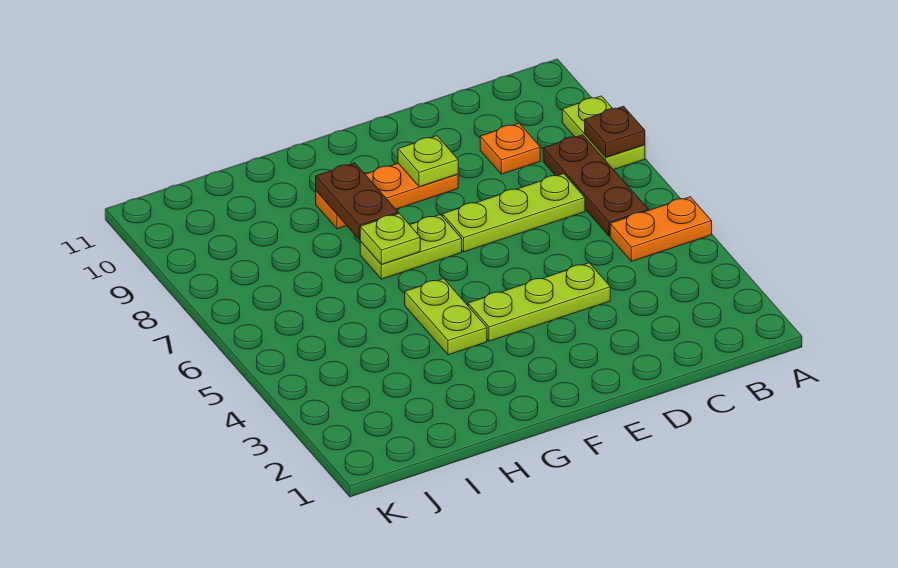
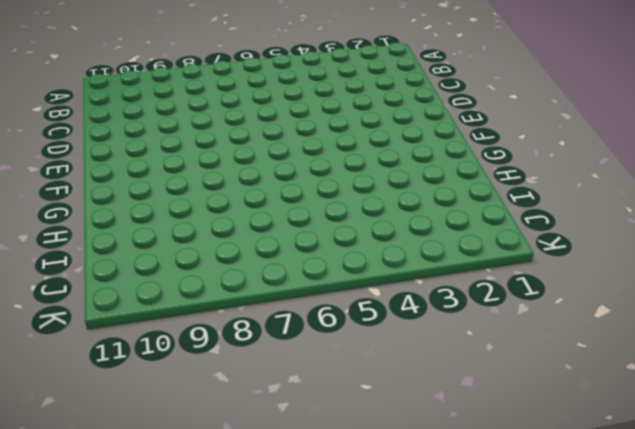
none -> orange 1x2 plate [610,197,712,261]
none -> lime 1x2 plate [562,96,645,170]
none -> brown 1x3 plate [543,135,648,236]

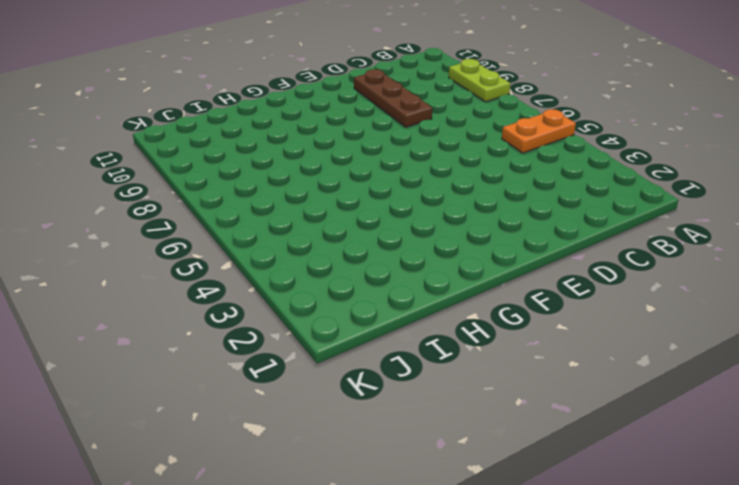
brown 1x3 plate [354,69,432,127] -> brown 1x3 plate moved to [543,135,648,236]
none -> lime 1x3 plate [442,174,585,252]
none -> orange 1x1 plate [480,123,540,174]
none -> lime 1x3 plate [468,263,610,341]

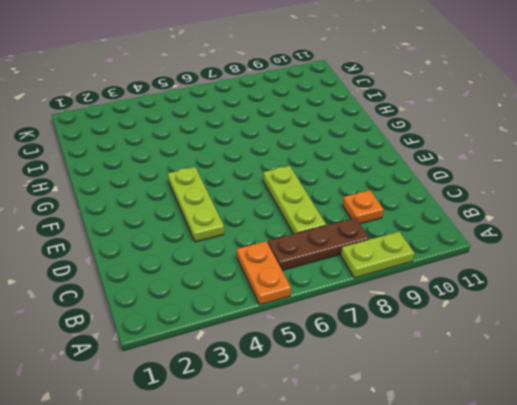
none -> orange 1x3 plate [316,164,458,229]
none -> lime 1x2 plate [360,214,462,279]
none -> lime 1x2 plate [405,279,487,355]

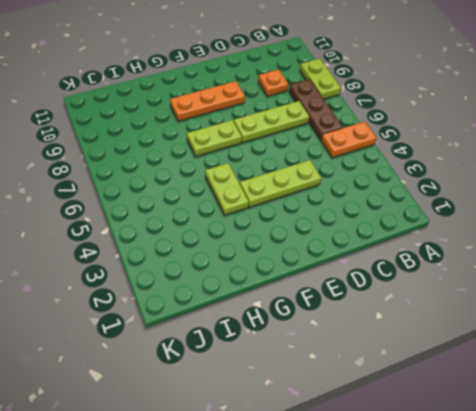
none -> brown 1x1 plate [585,106,645,157]
none -> lime 1x1 plate [398,136,458,187]
none -> lime 1x1 plate [360,213,420,264]

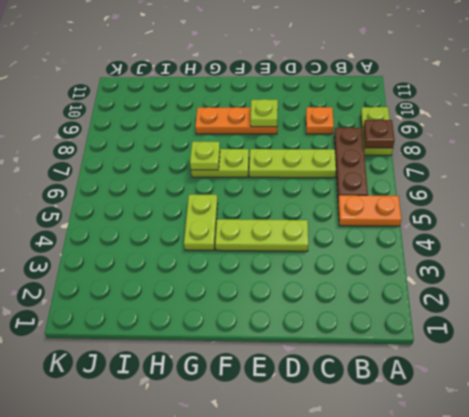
none -> brown 1x2 plate [316,163,398,239]

